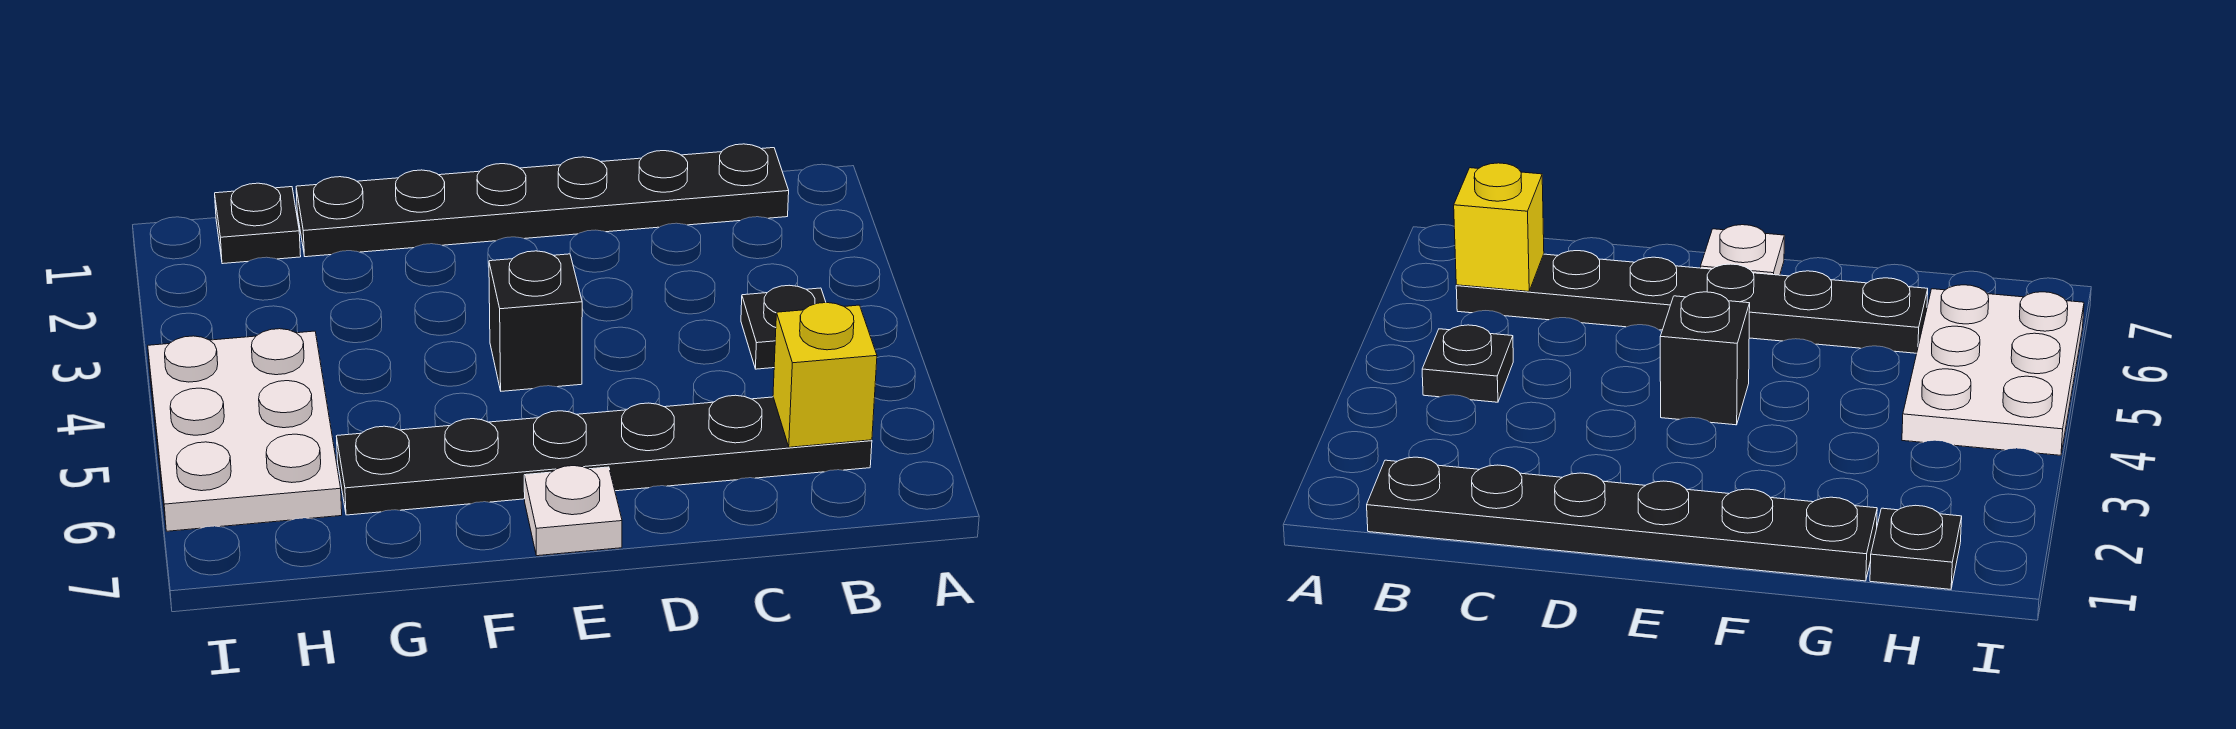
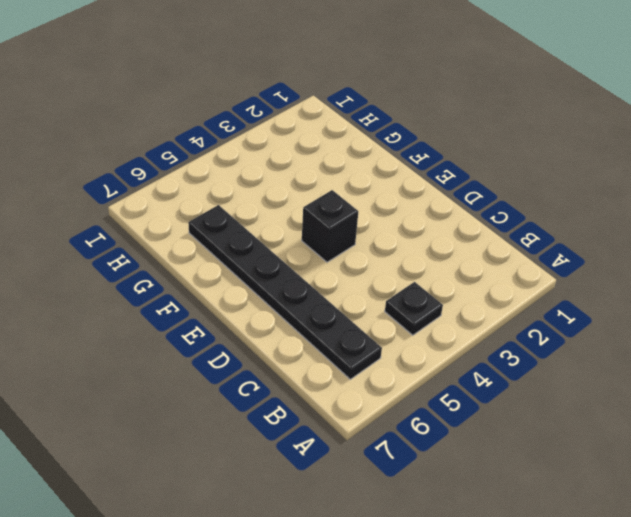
none -> black 1x6 plate [296,144,789,257]
none -> white 1x1 plate [524,466,622,556]

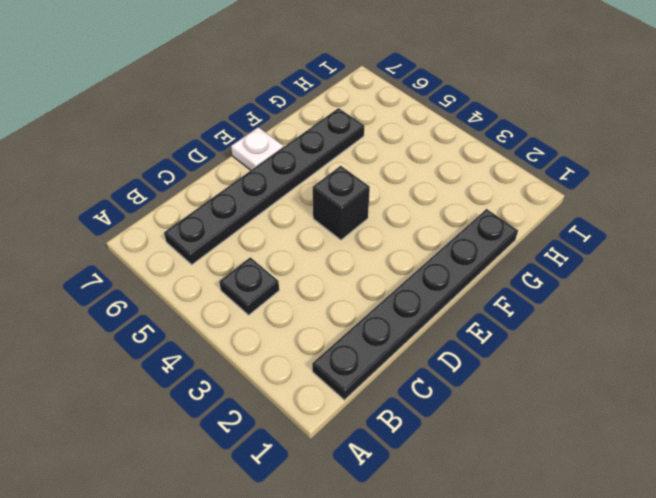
none -> black 1x1 plate [215,183,301,264]
none -> white 2x3 plate [148,329,342,531]

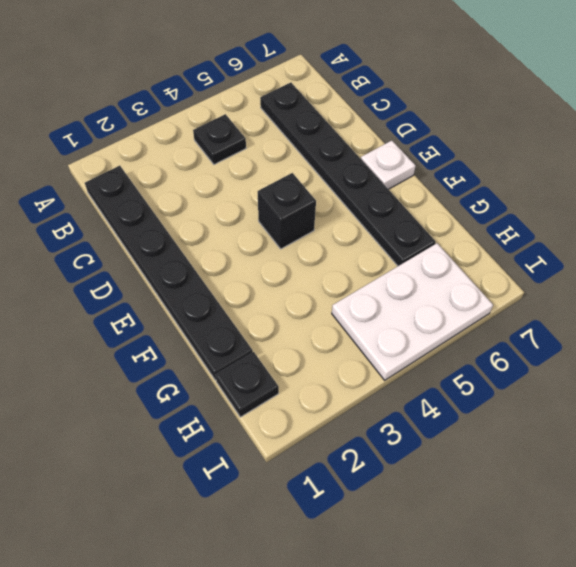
none -> yellow 1x1 brick [773,303,877,447]

